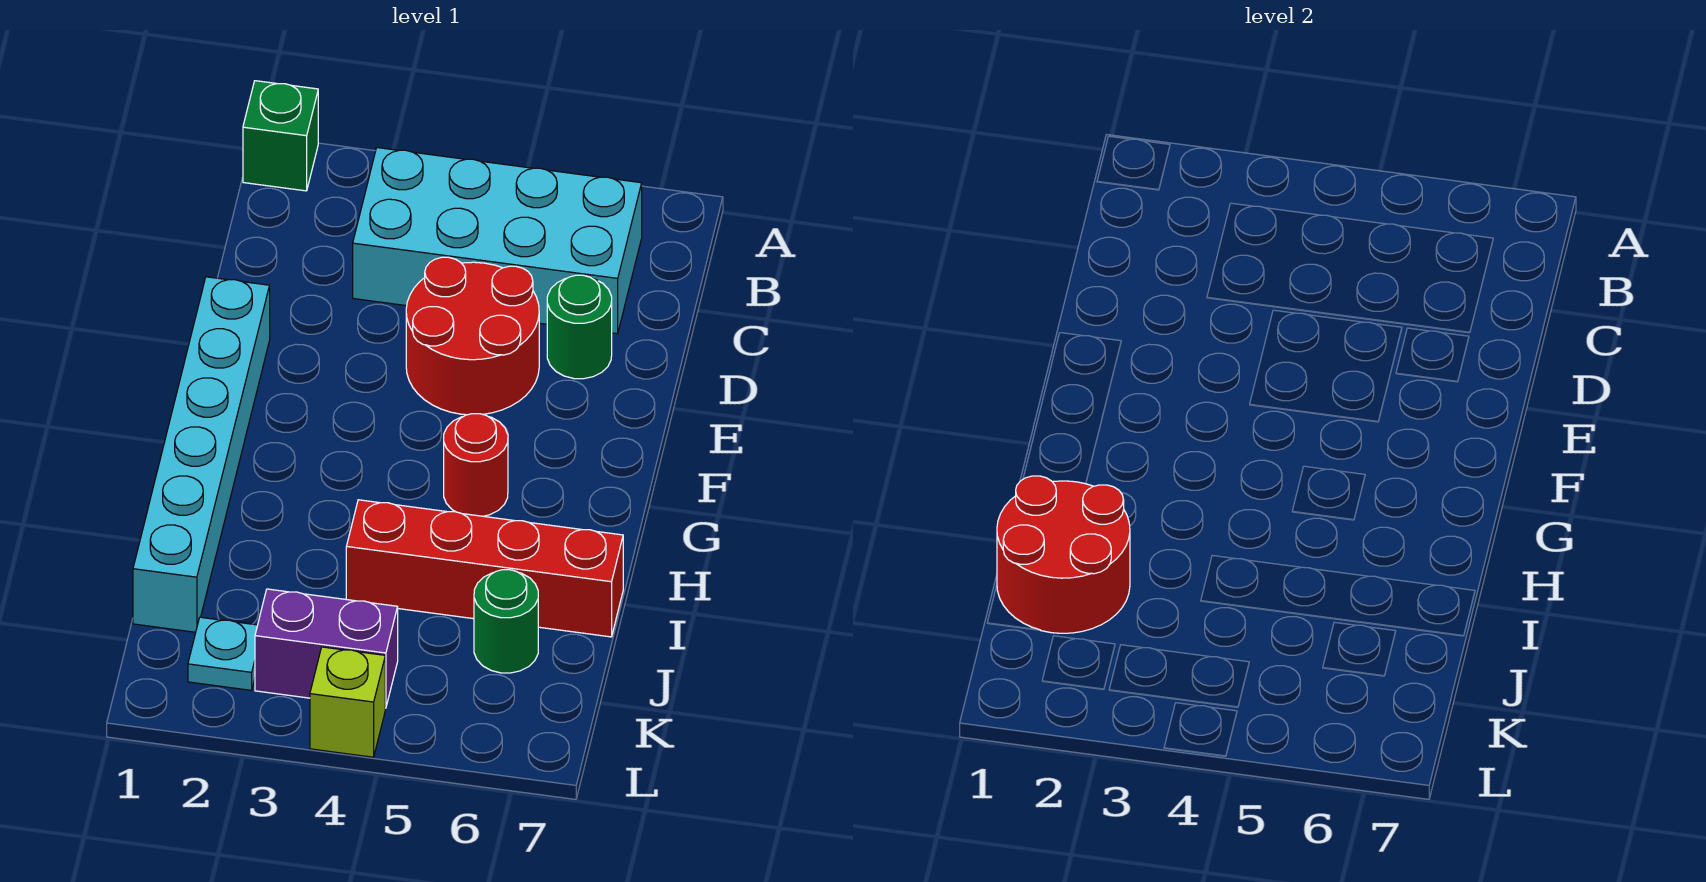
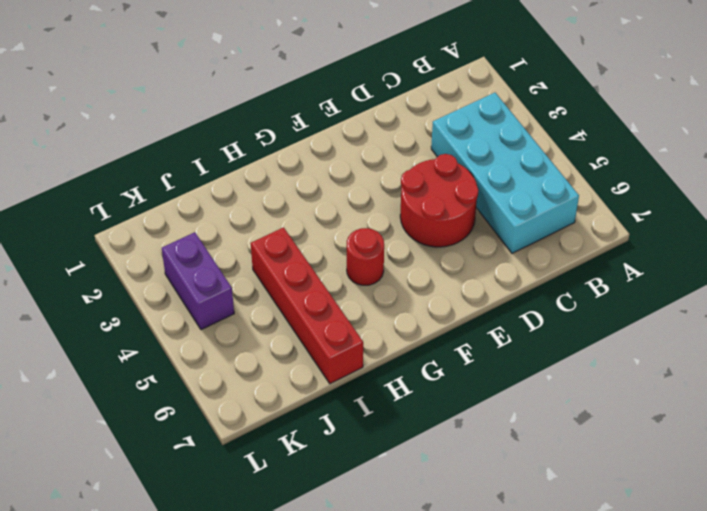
none -> green 1x1 brick [243,81,318,191]
none -> green 1x1 round brick [547,275,612,379]
none -> cyan 1x6 brick [133,277,270,632]

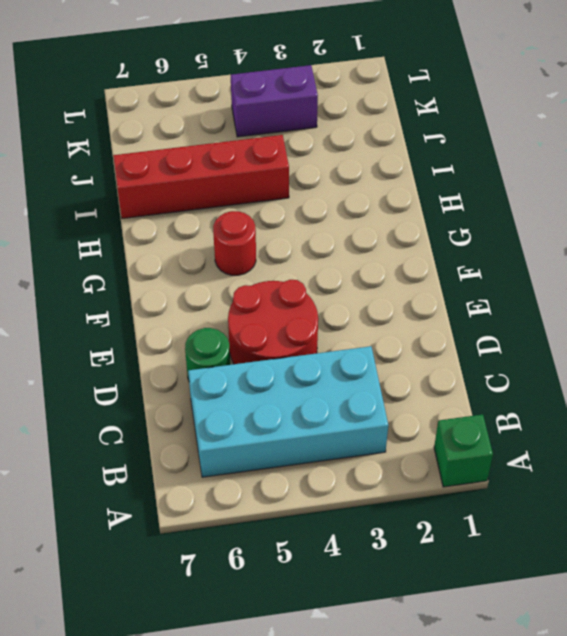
none -> cyan 1x6 brick [133,277,270,632]
none -> green 1x1 round brick [474,570,538,673]
none -> cyan 1x1 plate [188,617,258,690]

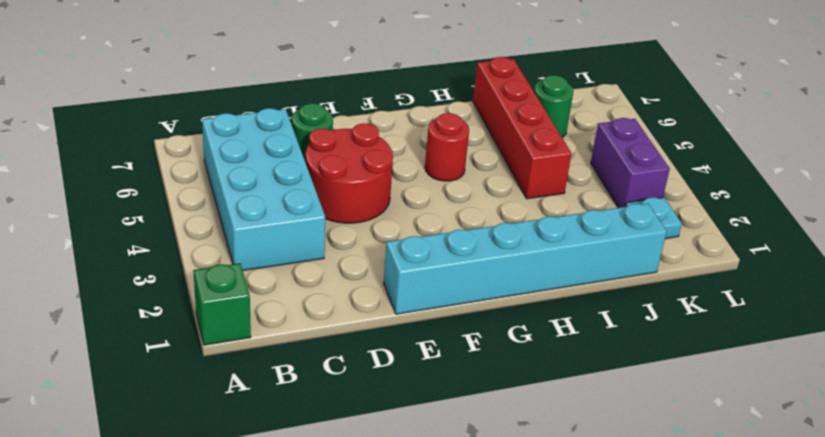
none -> lime 1x1 brick [310,647,385,757]
none -> red 2x2 round brick [997,476,1130,633]

